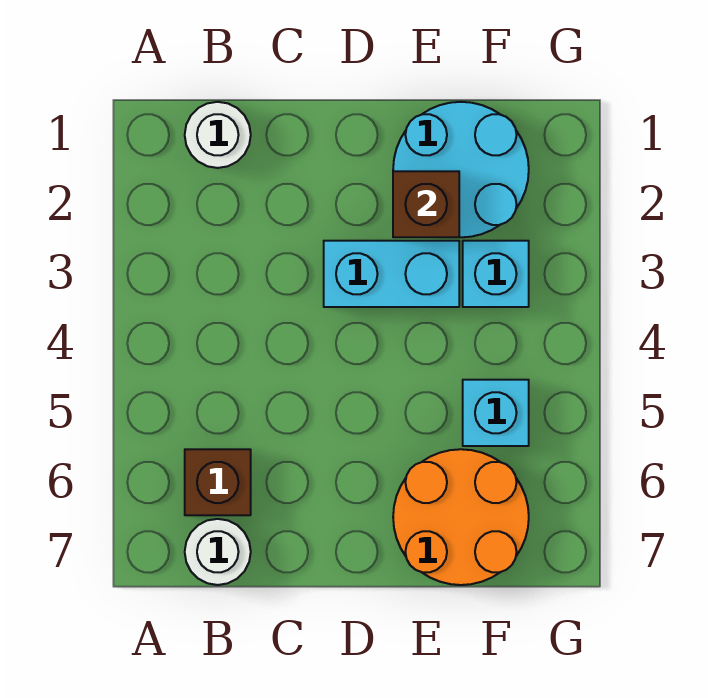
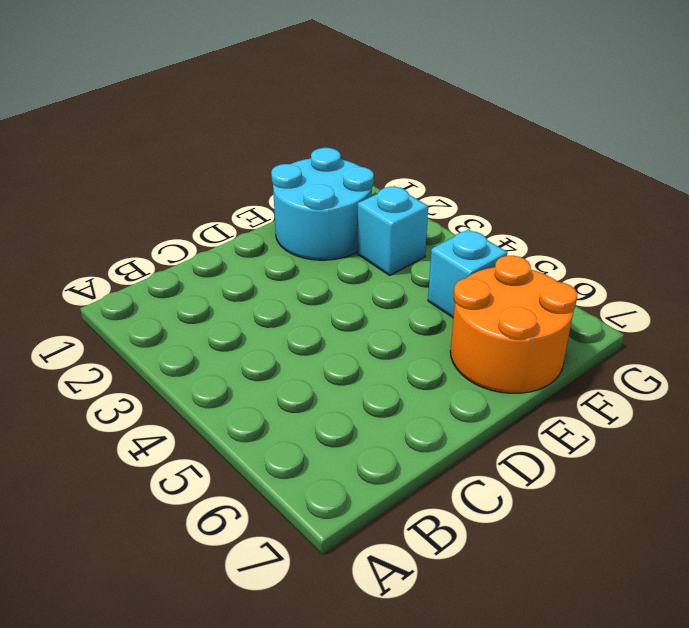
none -> white 1x1 round brick [185,102,251,168]
none -> brown 1x1 brick [185,449,251,515]

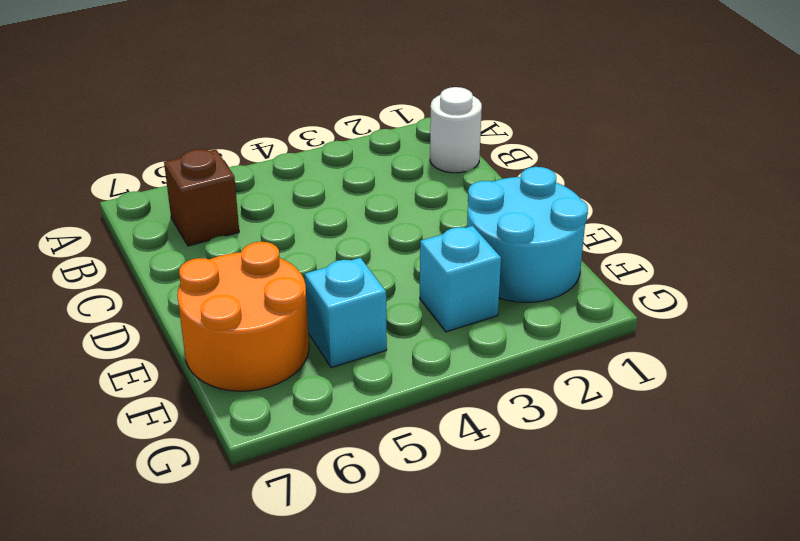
none -> white 1x1 round brick [185,519,251,585]
none -> cyan 1x2 brick [324,241,459,307]

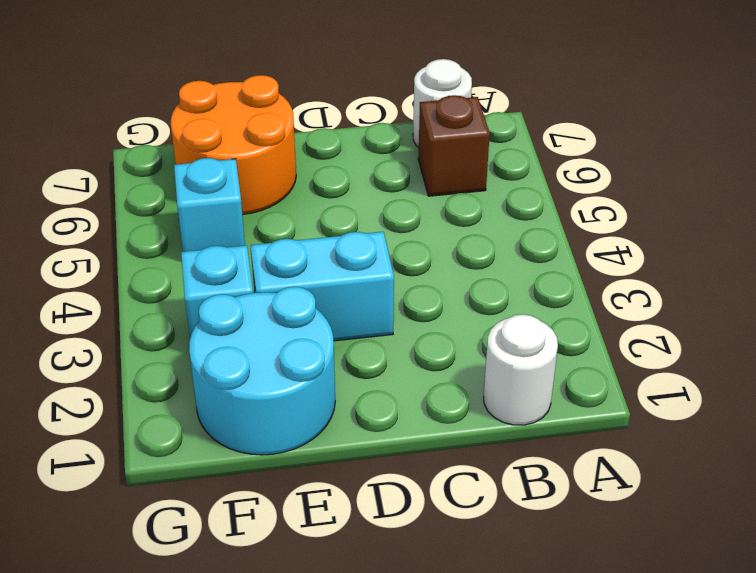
none -> brown 1x1 brick [393,171,459,237]

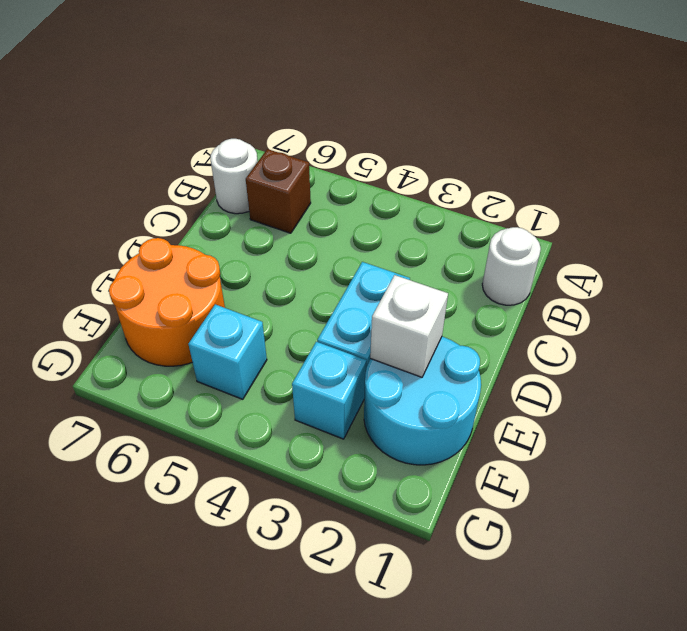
white 1x1 brick [370,275,448,377] -> brown 1x1 brick [393,171,459,237]

